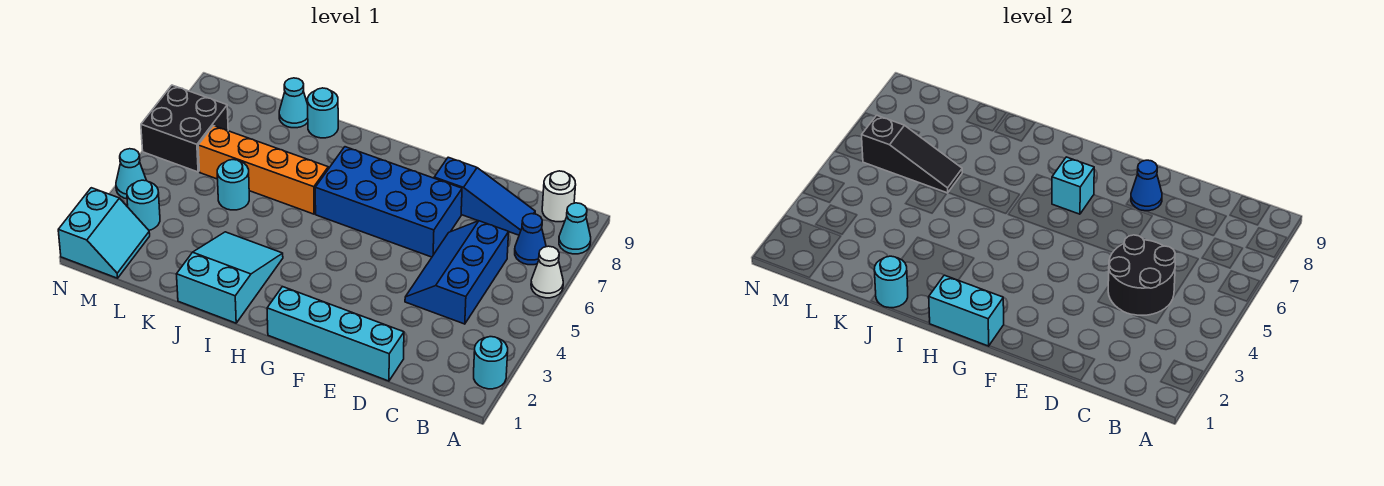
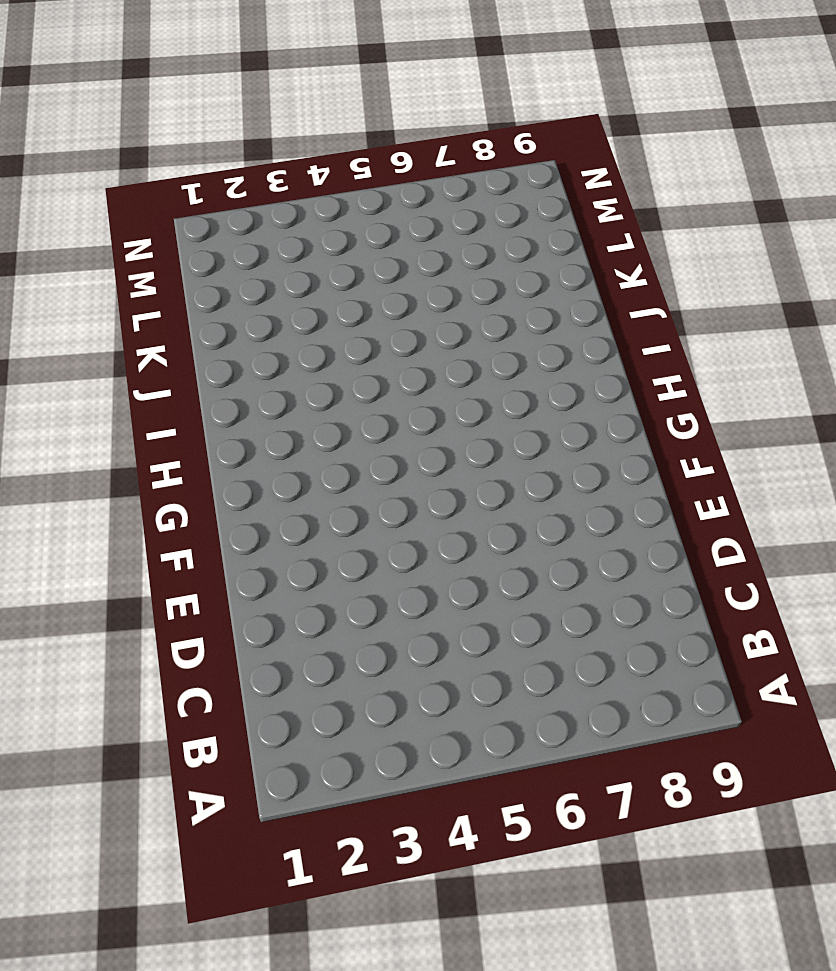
none -> cyan 1x1 round brick [474,337,508,389]
none -> white 1x1 cone [531,246,563,298]
none -> cyan 1x1 cone [559,203,591,254]

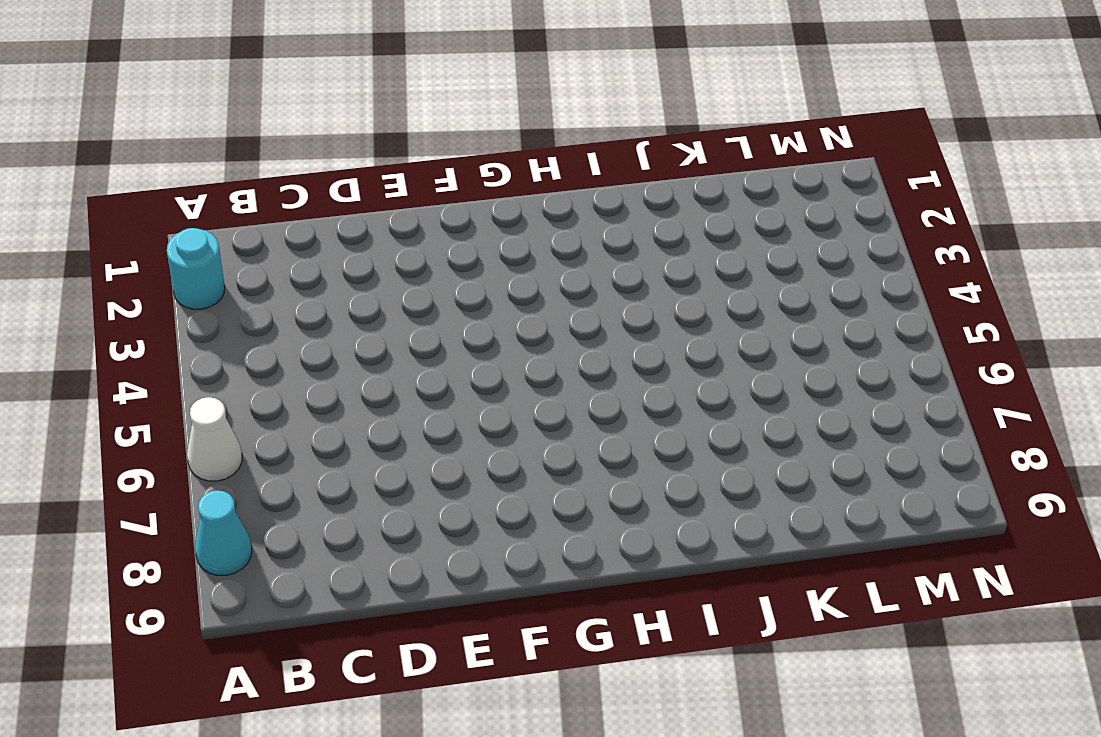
none -> blue 1x1 cone [515,214,546,265]
none -> white 1x1 round brick [542,171,576,222]
none -> blue 2x3 slope [405,221,509,324]

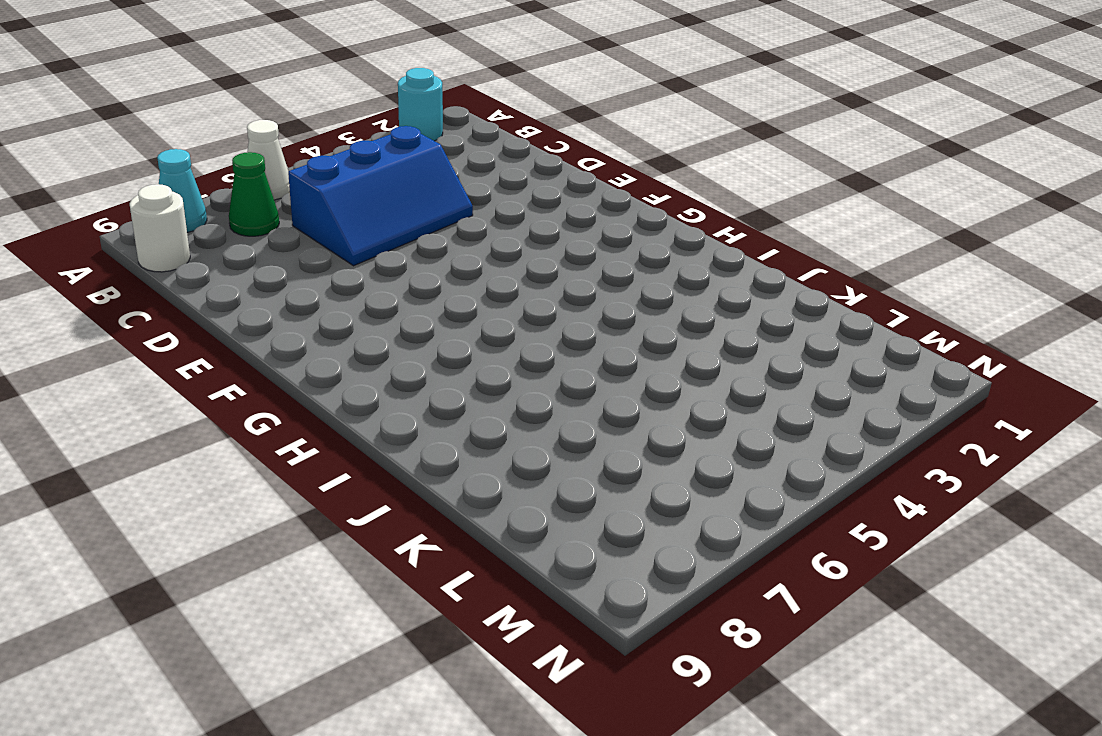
green 1x1 cone [229,152,279,236] -> blue 1x1 cone [515,214,546,265]
none -> blue 1x3 slope [434,157,535,235]
none -> cyan 1x4 brick [267,287,404,381]
none -> blue 2x4 brick [315,147,462,257]

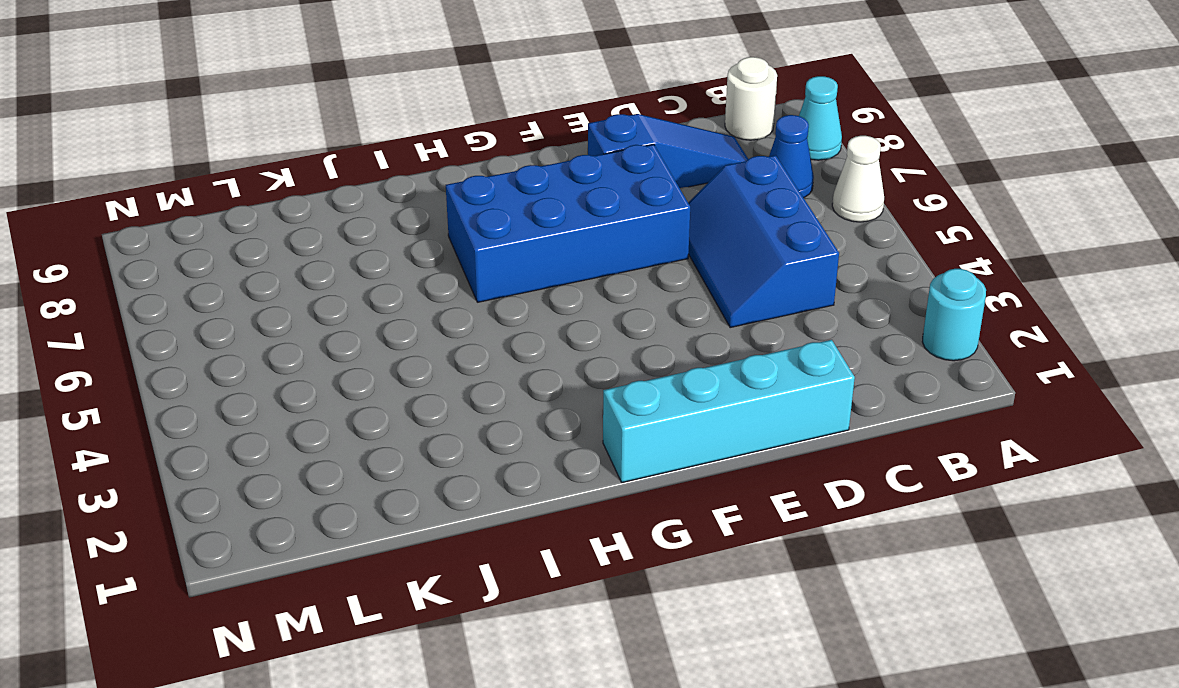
none -> cyan 2x3 slope [177,232,283,323]
none -> orange 1x4 brick [198,126,328,214]
none -> cyan 1x1 round brick [308,88,338,138]

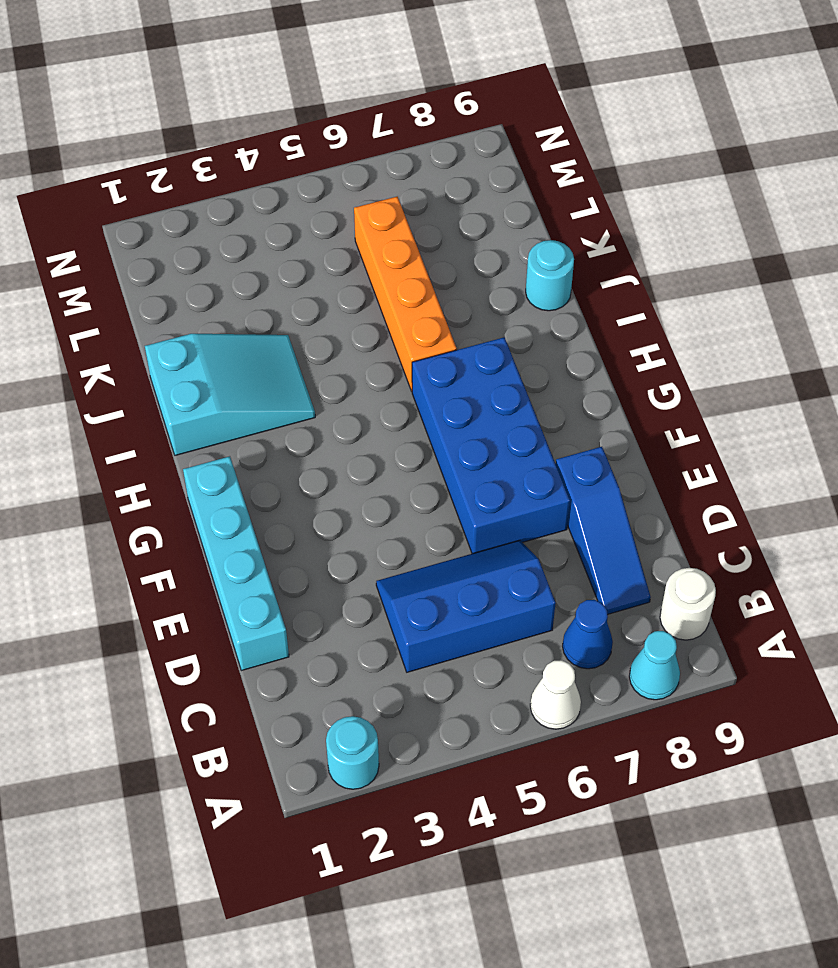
none -> cyan 1x1 round brick [217,160,249,210]
none -> cyan 1x1 cone [279,78,308,128]
none -> cyan 2x2 slope [58,188,150,278]

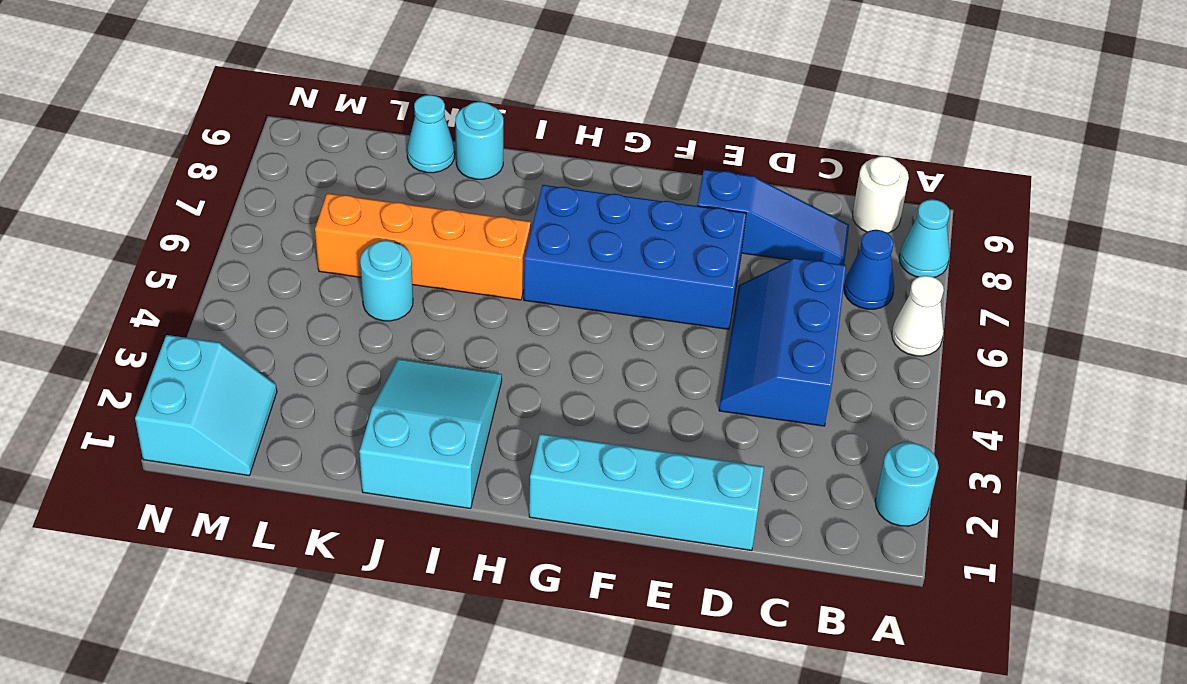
none -> cyan 1x1 round brick [127,180,160,230]
none -> black 2x2 brick [141,85,228,172]
none -> cyan 1x1 cone [116,149,147,199]

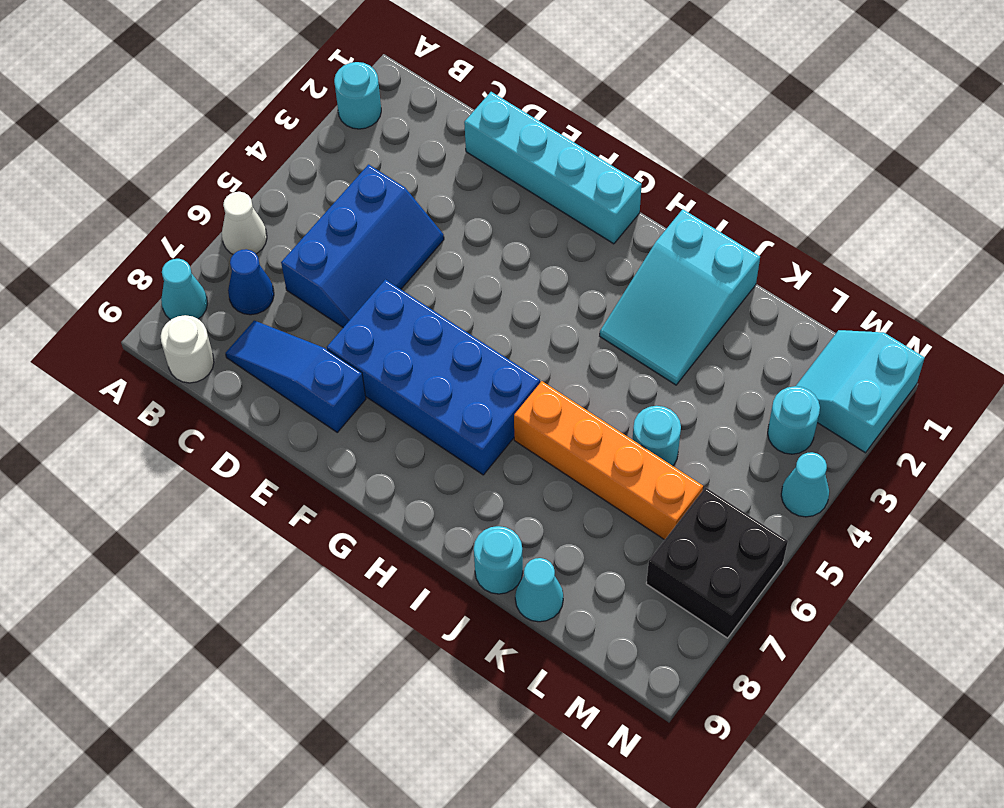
none -> black 2x2 round brick [1108,235,1175,315]
none -> blue 1x1 cone [1131,160,1162,211]
none -> cyan 1x2 brick [929,275,1004,346]

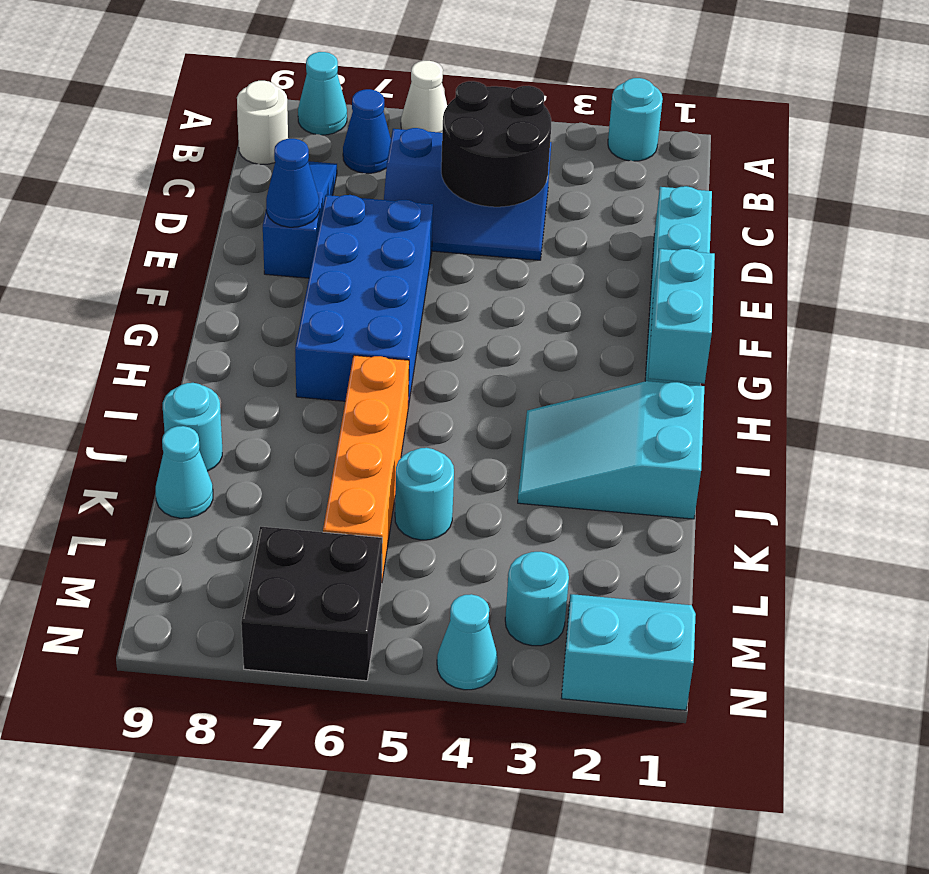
none -> cyan 1x1 brick [1052,157,1094,214]
none -> cyan 1x1 round brick [874,256,908,308]
none -> black 1x3 slope [862,115,962,193]

